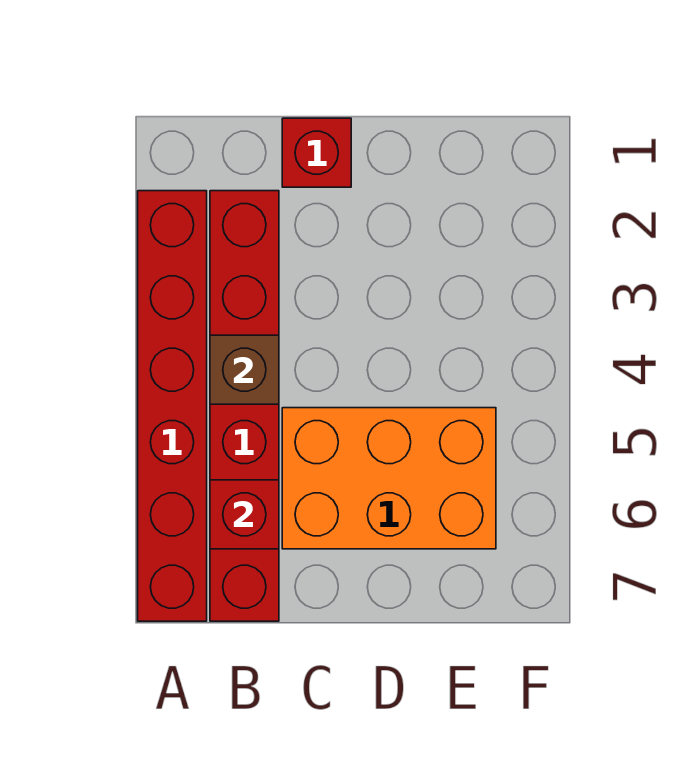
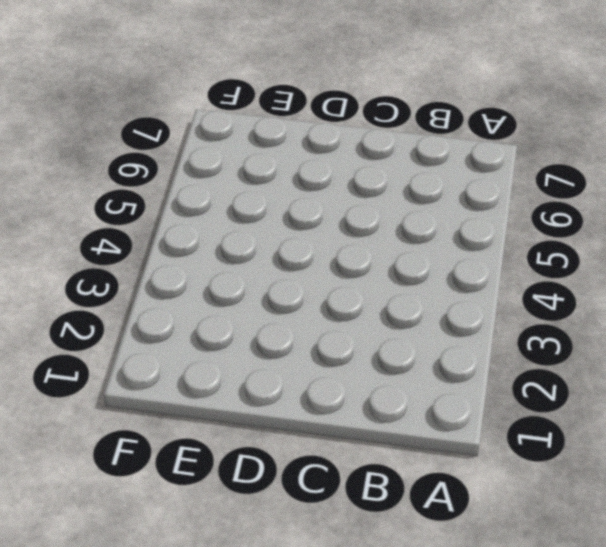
none -> red 1x6 brick [138,191,207,621]
none -> red 1x6 brick [210,191,279,621]

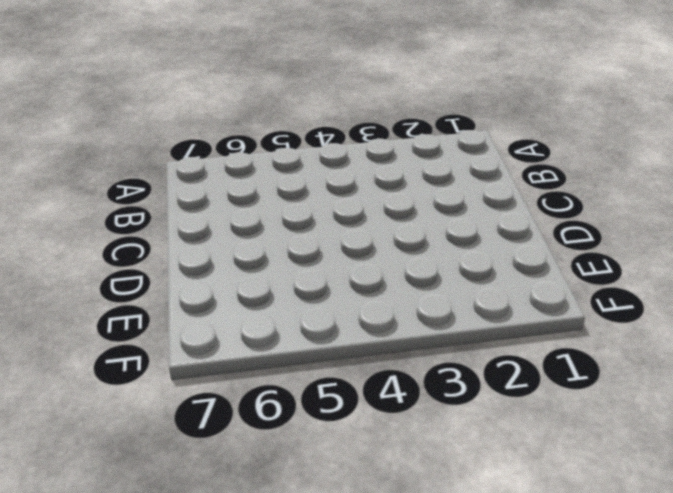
none -> red 1x6 brick [138,191,207,621]
none -> red 1x6 brick [210,191,279,621]

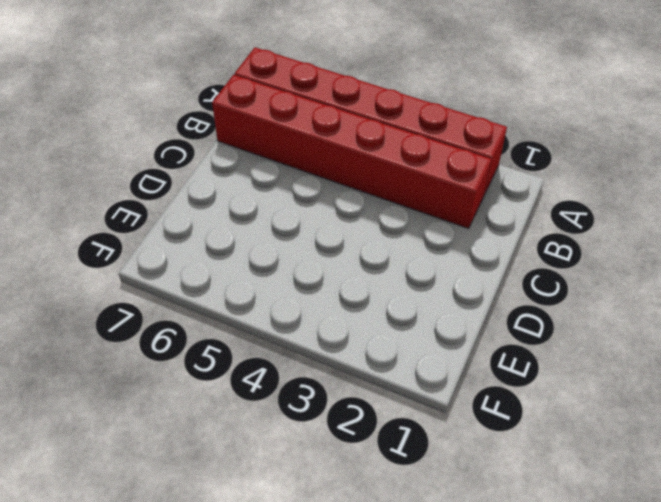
none -> red 1x1 brick [282,118,351,187]
none -> orange 2x3 brick [282,408,496,549]

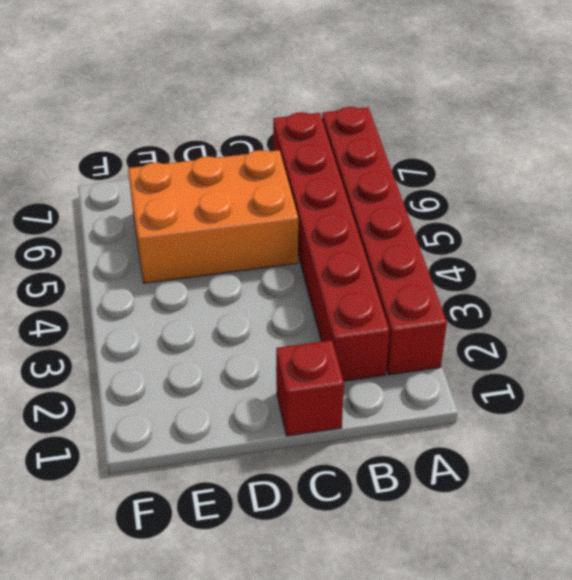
none -> brown 1x1 brick [210,335,279,404]
none -> red 1x1 brick [210,480,279,549]

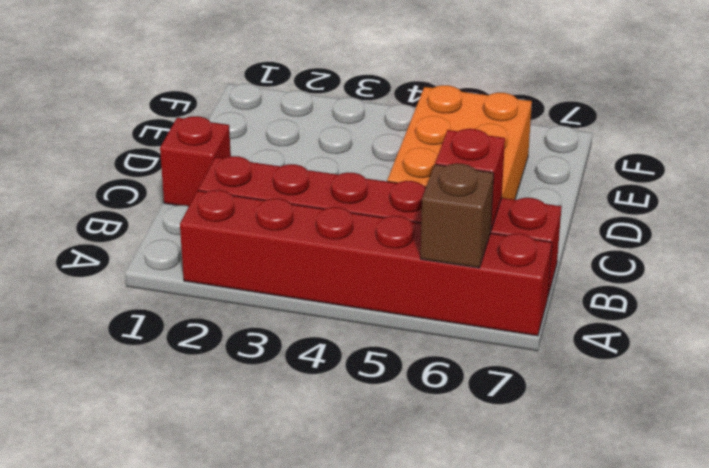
brown 1x1 brick [421,163,494,268] -> brown 1x1 brick moved to [210,335,279,404]

